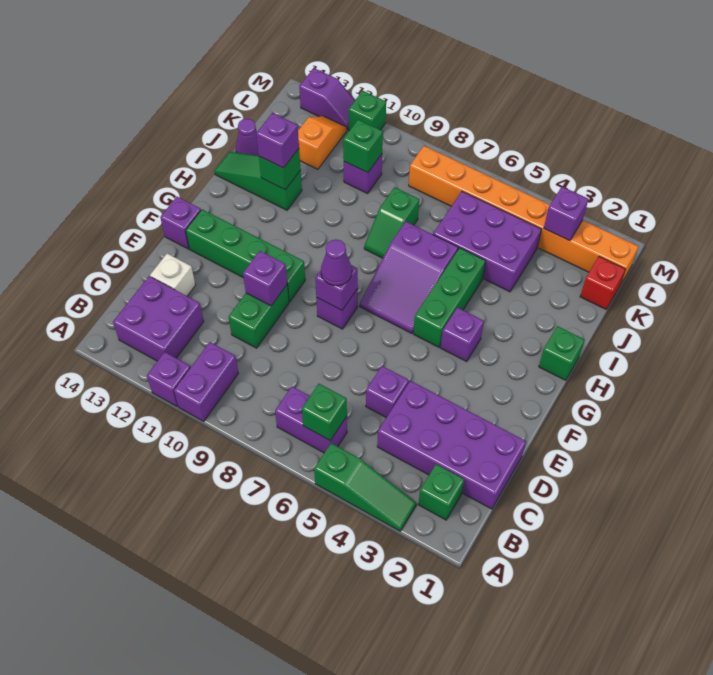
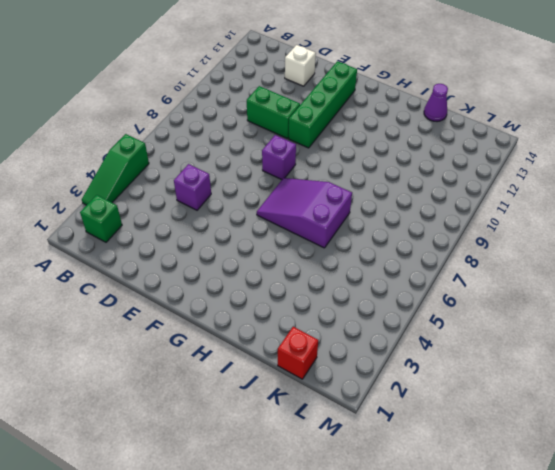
none -> purple 1x2 brick [174,342,238,421]
none -> purple 1x1 brick [147,352,191,406]
none -> purple 1x2 brick [275,387,347,453]
none -> purple 2x2 brick [113,276,204,361]

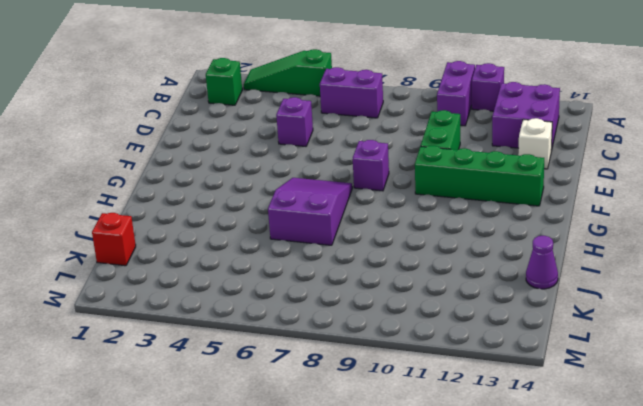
none -> purple 2x4 brick [377,381,526,509]
none -> purple 1x1 brick [160,197,201,249]
none -> purple 1x1 brick [441,308,484,361]
none -> green 1x3 brick [413,248,486,347]

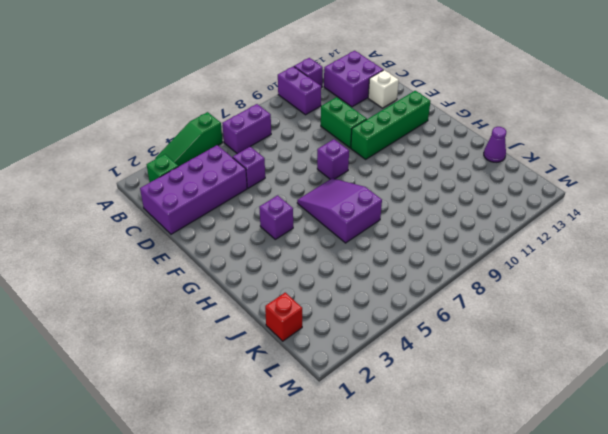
none -> purple 1x1 brick [160,197,201,249]
none -> green 1x3 brick [413,248,486,347]
none -> green 1x1 brick [539,326,585,380]
none -> green 1x2 slope [364,187,419,258]

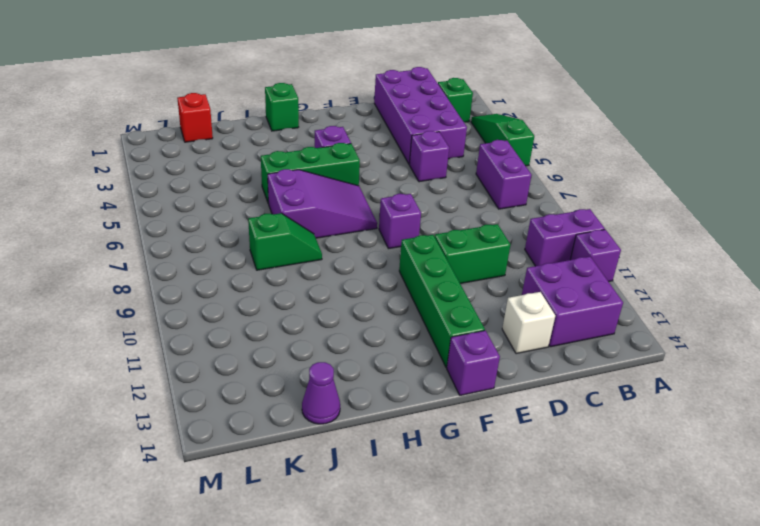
none -> green 1x3 slope [214,152,302,210]
none -> purple 2x3 brick [433,191,541,292]
none -> purple 1x1 brick [344,154,382,194]
none -> orange 1x2 slope [298,116,347,169]

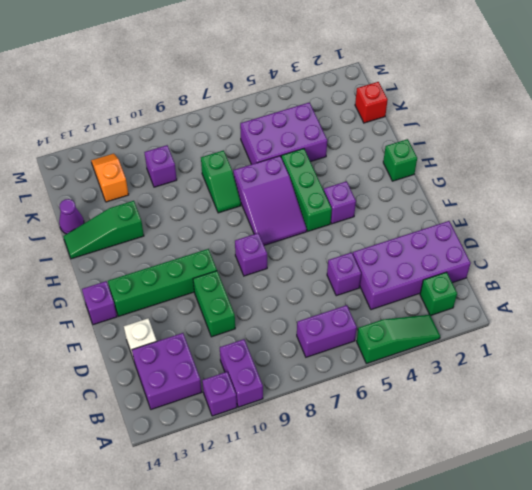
none -> orange 1x8 brick [409,146,639,285]
none -> green 1x1 brick [349,91,386,131]
none -> purple 1x2 slope [299,68,355,130]
none -> green 1x1 brick [302,384,347,440]

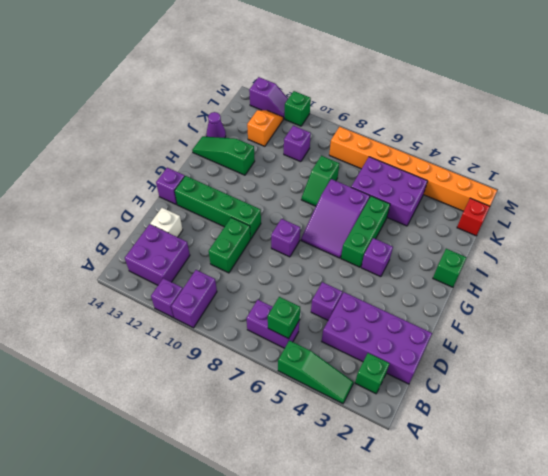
none -> purple 1x1 brick [243,251,287,306]
none -> purple 1x1 brick [315,265,358,310]
none -> green 1x1 brick [259,149,301,190]
none -> green 1x1 brick [343,120,383,173]

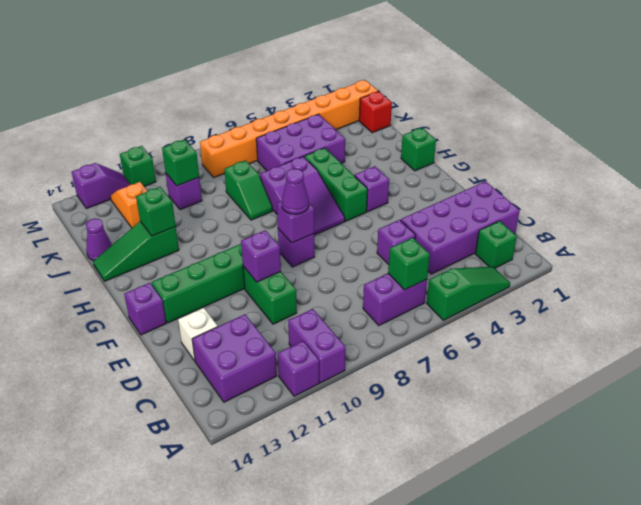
none -> purple 1x1 brick [544,187,588,241]
none -> purple 1x1 brick [256,113,299,168]

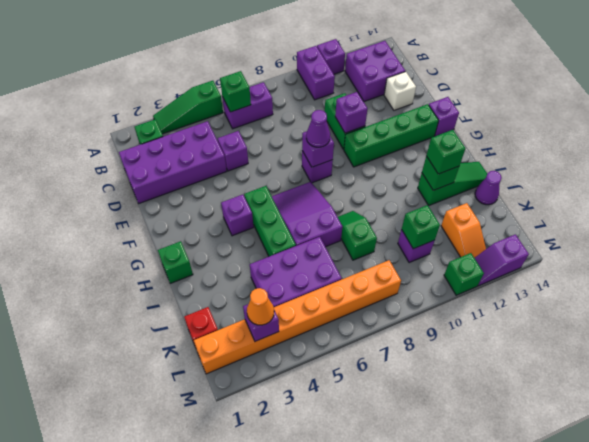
green 1x1 brick [426,130,465,174] -> purple 1x1 brick [256,113,299,168]
orange 1x1 cone [247,288,274,325] -> none

